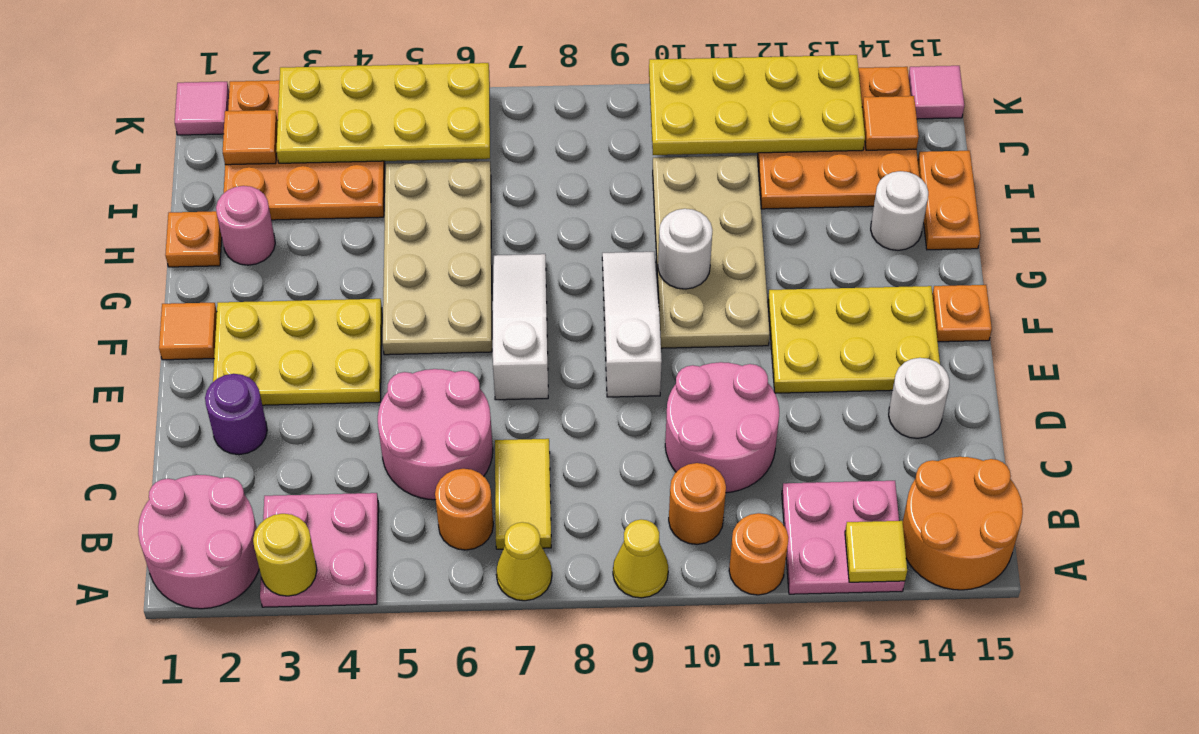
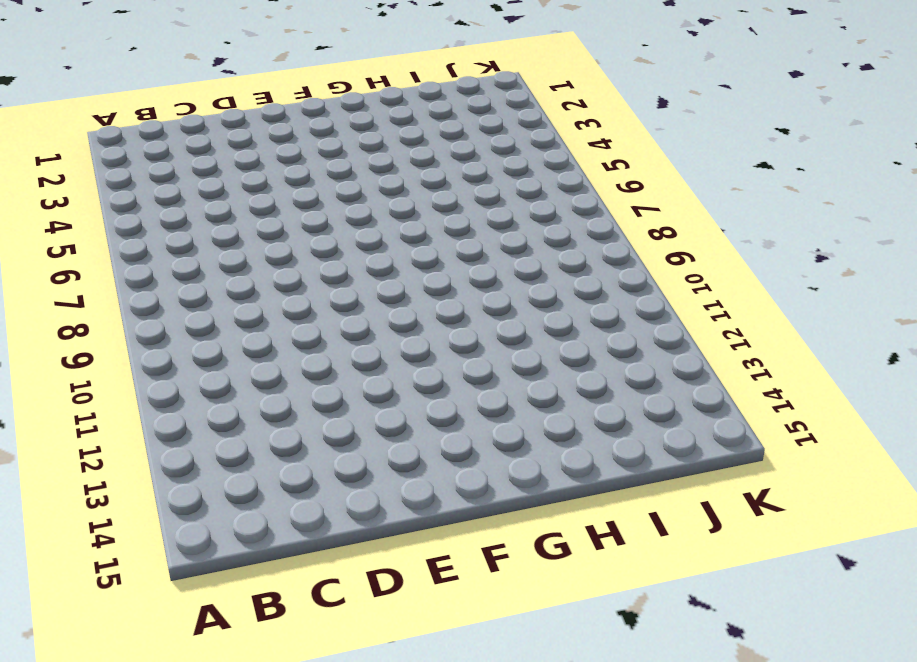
none -> pink 2x2 round brick [138,475,259,609]
none -> pink 2x2 plate [260,493,379,607]
none -> yellow 1x1 cone [496,522,552,601]
none -> yellow 1x1 cone [613,519,668,598]

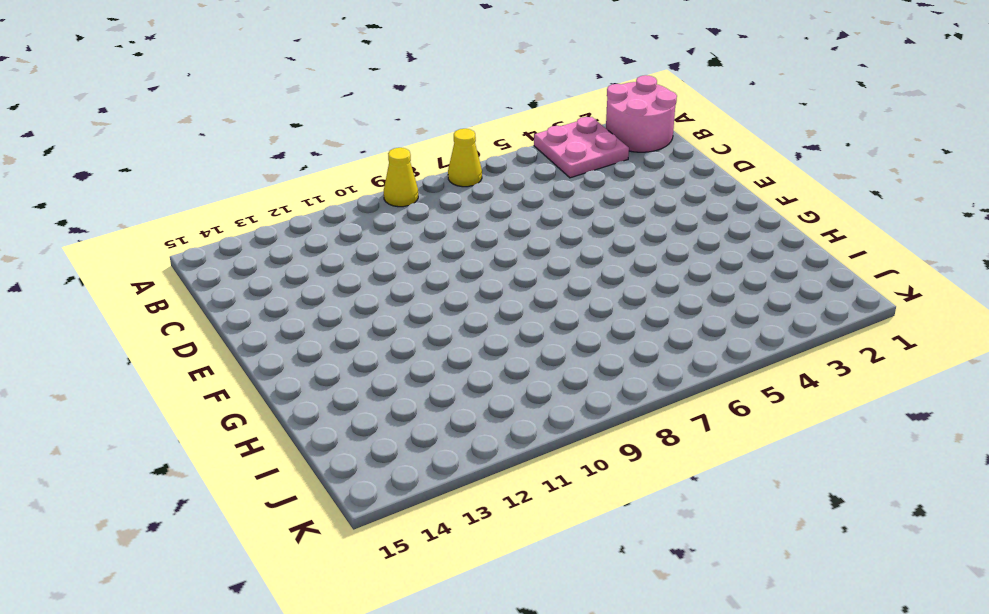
none -> orange 1x1 round brick [729,513,789,595]
none -> pink 2x2 plate [782,481,905,594]
none -> orange 2x2 round brick [903,457,1023,590]
none -> orange 1x1 round brick [435,469,493,550]

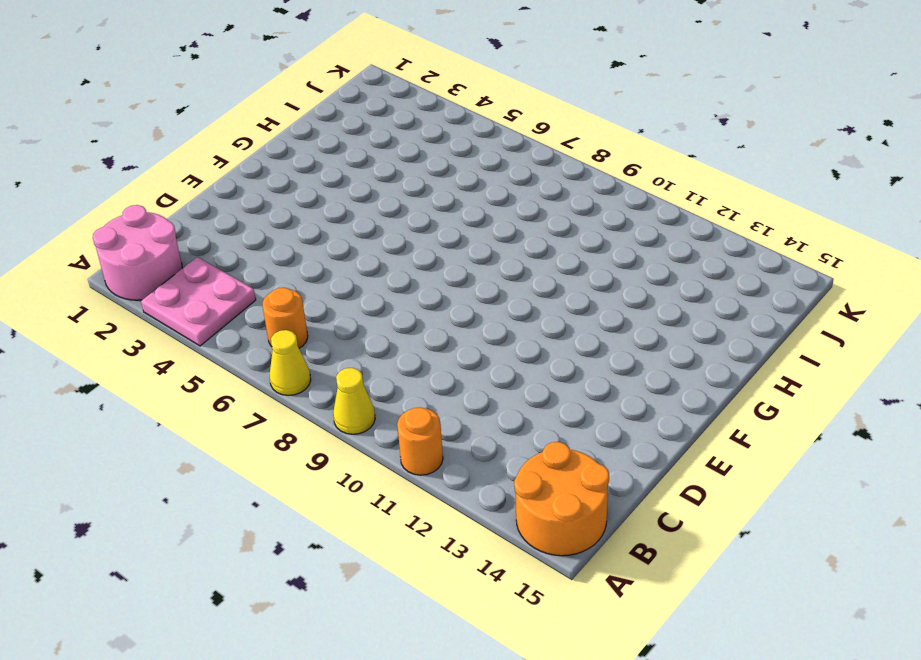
none -> pink 2x2 plate [782,481,905,594]
none -> yellow 1x2 tile [495,439,551,549]
none -> orange 1x1 round brick [669,463,726,544]
none -> pink 2x2 round brick [378,369,493,500]

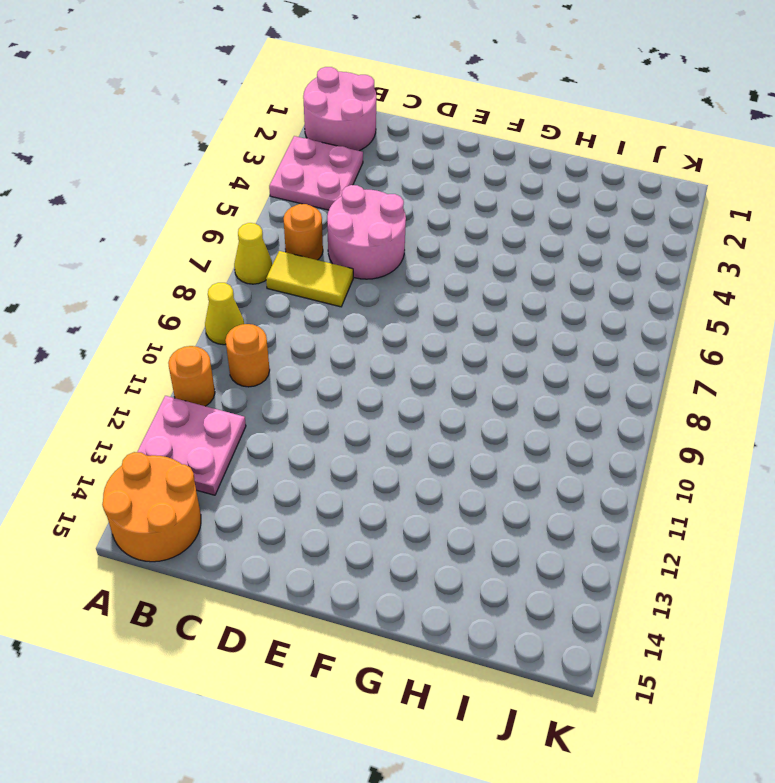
none -> pink 2x2 round brick [665,362,779,493]
none -> purple 1x1 round brick [205,374,267,455]
none -> white 1x1 round brick [889,358,949,438]
none -> yellow 2x3 plate [213,299,382,405]

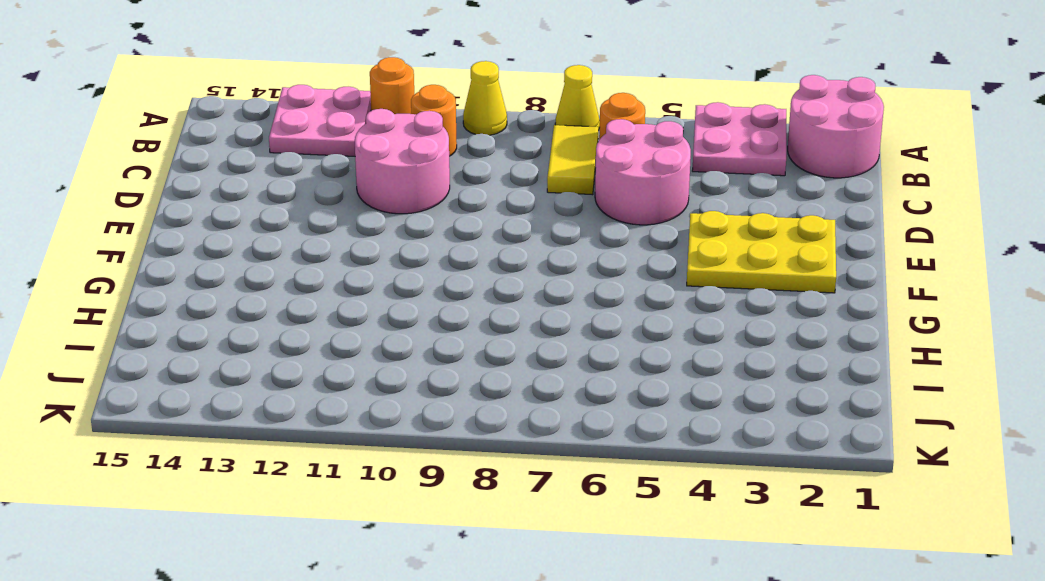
none -> orange 2x2 round brick [903,457,1023,590]
none -> purple 1x1 round brick [205,374,267,455]
none -> white 1x1 round brick [889,358,949,438]
none -> white 1x3 slope [493,254,548,400]

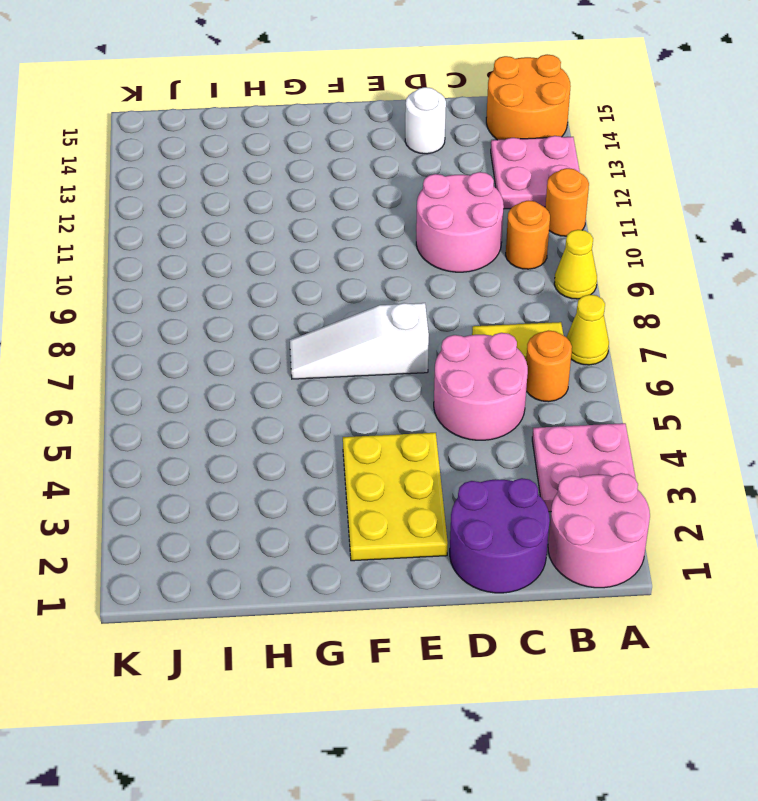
purple 2x2 round brick [450,478,550,593] -> purple 1x1 round brick [205,374,267,455]
none -> white 1x3 slope [602,252,662,397]
none -> yellow 2x3 plate [768,286,940,393]
none -> orange 1x1 tile [159,303,217,360]
none -> tan 2x4 plate [383,161,492,355]

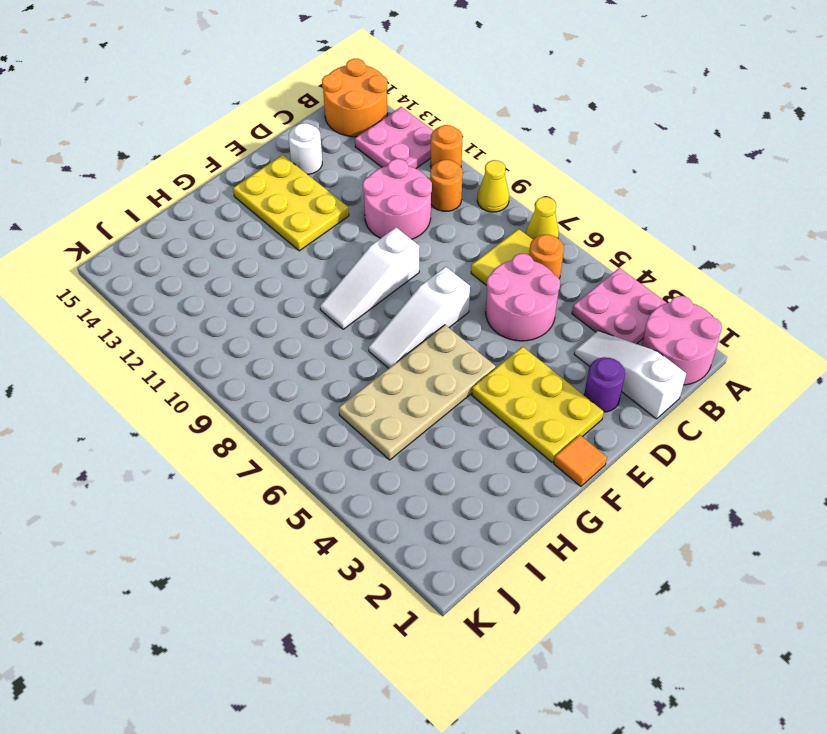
white 1x3 slope [574,331,686,419] -> none
none -> tan 2x4 plate [653,155,770,348]
none -> orange 1x1 plate [932,285,992,342]
none -> orange 1x1 plate [165,211,222,267]
none -> pink 1x1 round brick [216,186,275,265]

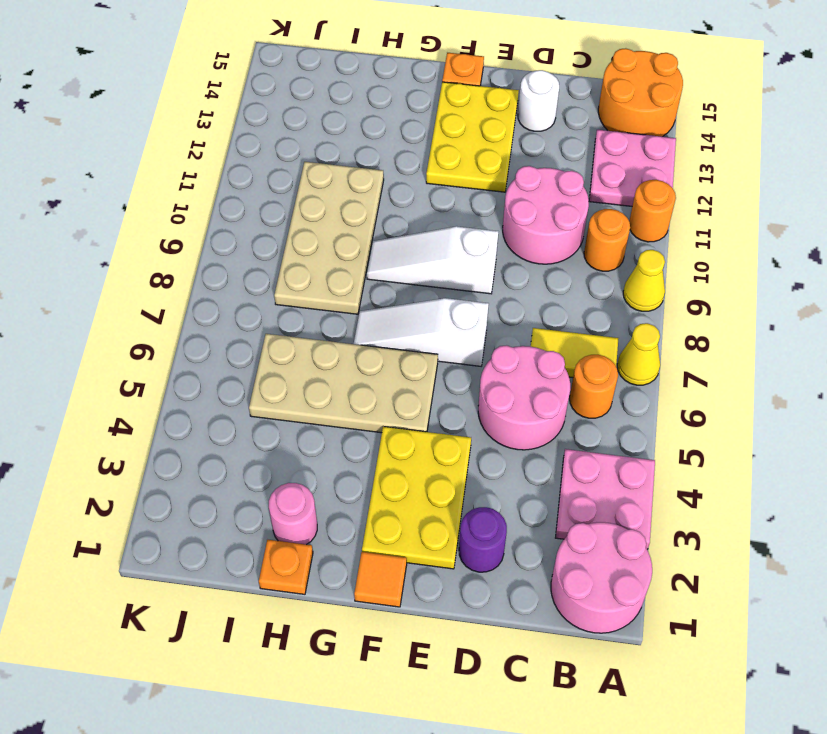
tan 2x4 plate [274,162,384,314] -> tan 2x4 plate turned to [653,155,770,348]
none -> white 1x1 round brick [871,171,928,250]
none -> orange 1x2 plate [918,151,980,250]
none -> orange 3x3 plate [224,80,385,220]
none -> orange 3x3 plate [758,67,919,209]

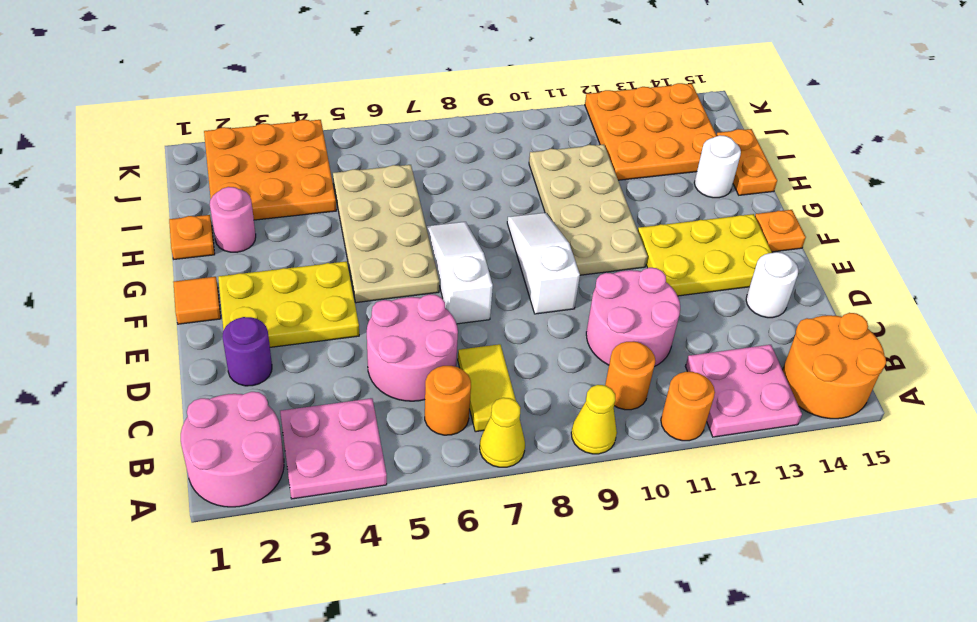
none -> pink 1x1 tile [175,82,229,135]
none -> pink 1x1 tile [908,66,964,119]
none -> yellow 1x1 round brick [253,514,317,596]
none -> yellow 1x1 tile [845,521,907,582]

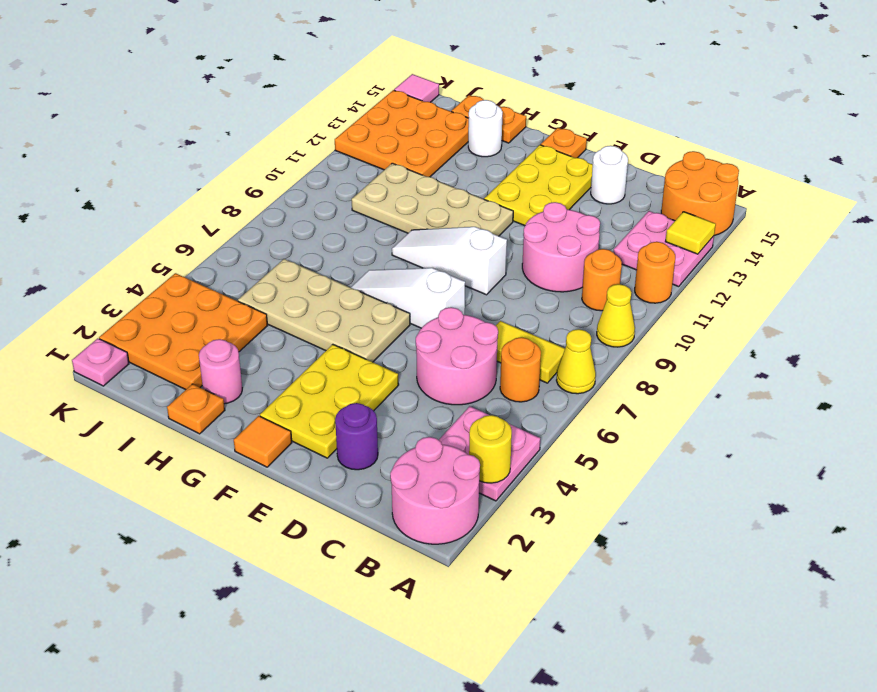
pink 1x1 plate [72,338,129,386] -> pink 1x1 tile [175,82,229,135]
none -> white 1x1 round brick [658,209,712,289]
none -> orange 1x1 tile [223,110,278,165]
none -> yellow 2x4 plate [276,63,490,163]
none -> yellow 2x4 plate [649,55,865,155]

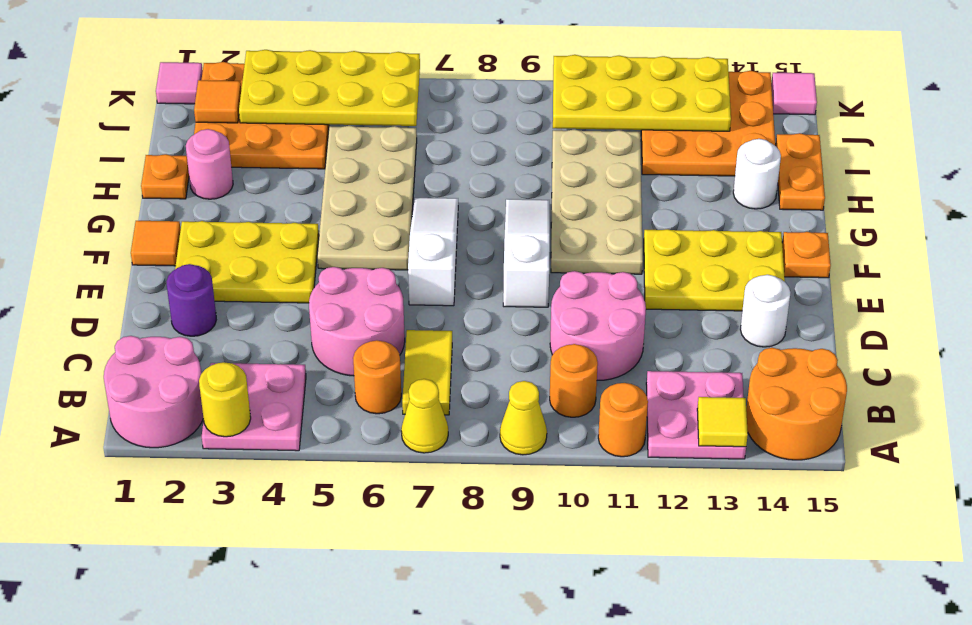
none -> white 1x1 round brick [658,209,712,289]
none -> orange 1x1 tile [862,96,919,150]

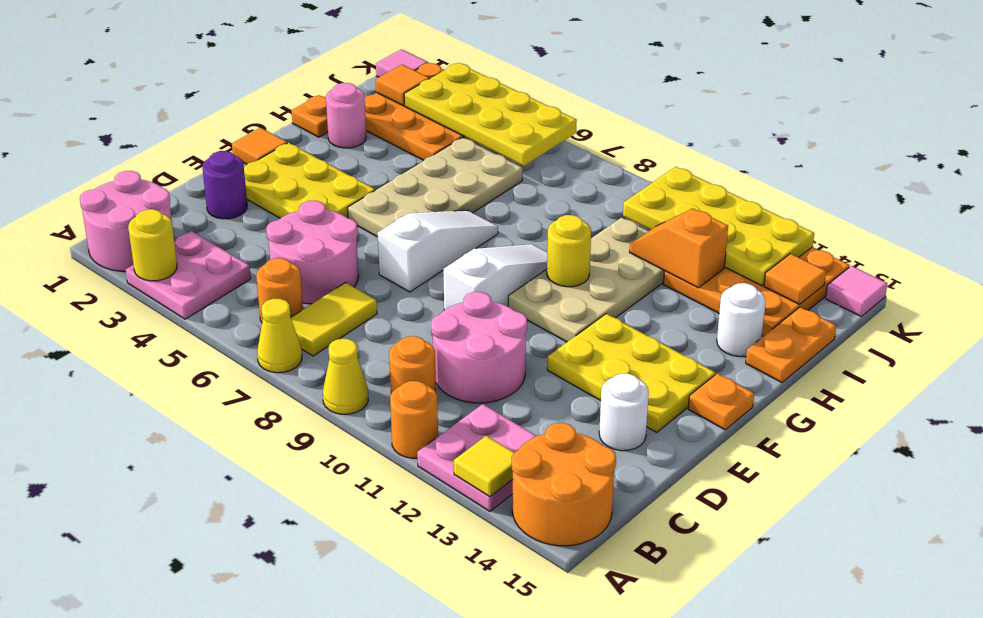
yellow 1x1 round brick [547,215,591,287] -> white 1x1 round brick [658,209,712,289]
orange 1x2 slope [630,209,728,288] -> none

